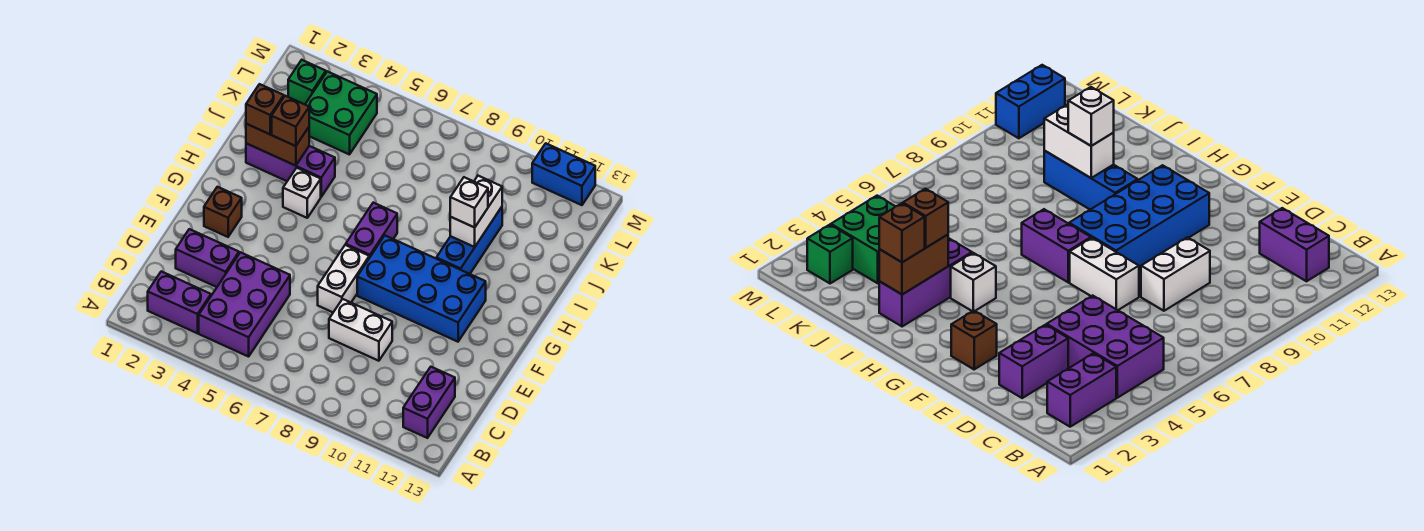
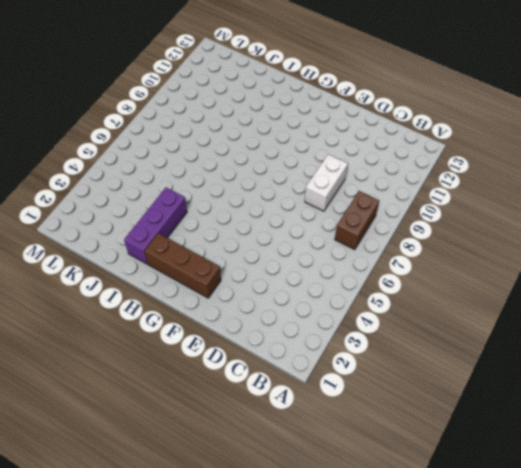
brown 1x2 brick [335,191,379,250] -> brown 1x2 brick moved to [246,124,309,166]
brown 1x3 brick [144,233,221,298] -> brown 1x1 brick [204,187,242,237]
none -> purple 1x2 brick [148,271,211,333]
none -> purple 2x3 brick [199,252,290,357]
none -> purple 1x2 brick [403,367,455,438]

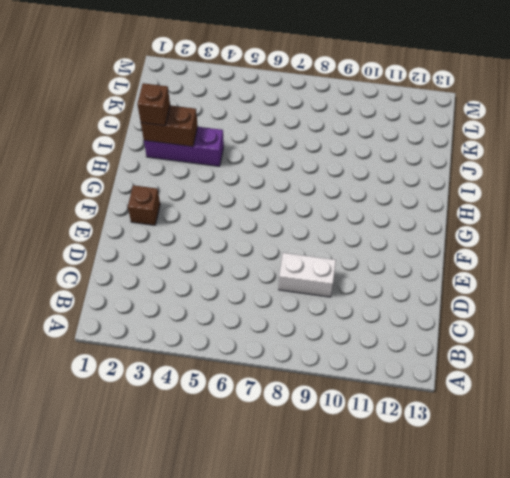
none -> purple 1x2 brick [148,271,211,333]
none -> purple 2x3 brick [199,252,290,357]
none -> purple 1x2 brick [403,367,455,438]

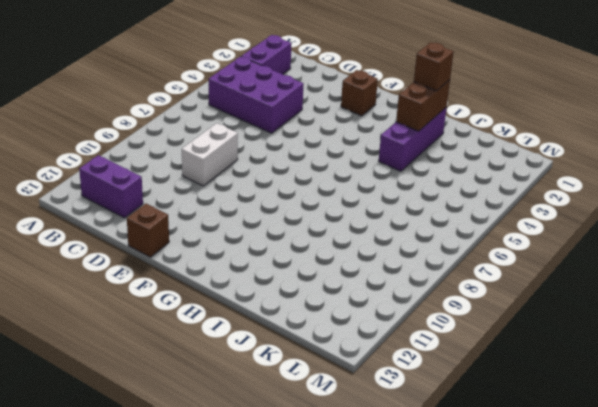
brown 1x1 brick [127,204,169,257] -> brown 1x1 brick moved to [272,96,309,146]
none -> purple 1x2 brick [176,229,239,287]
none -> white 1x2 brick [318,245,369,312]
none -> blue 2x4 brick [357,236,486,342]

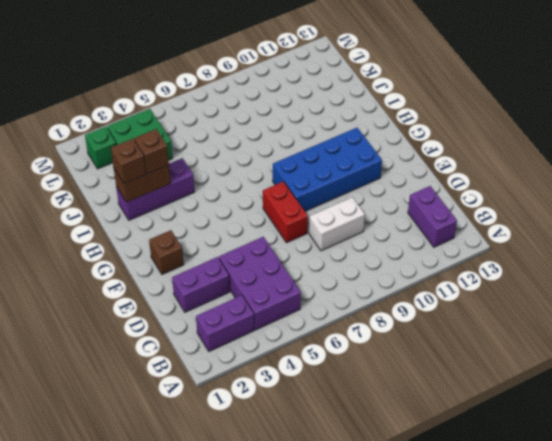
red 1x2 brick [263,181,308,243] -> white 1x2 brick [318,245,369,312]
none -> purple 1x2 brick [346,203,397,258]
none -> white 1x1 brick [283,168,321,218]
none -> blue 1x3 brick [436,207,502,274]

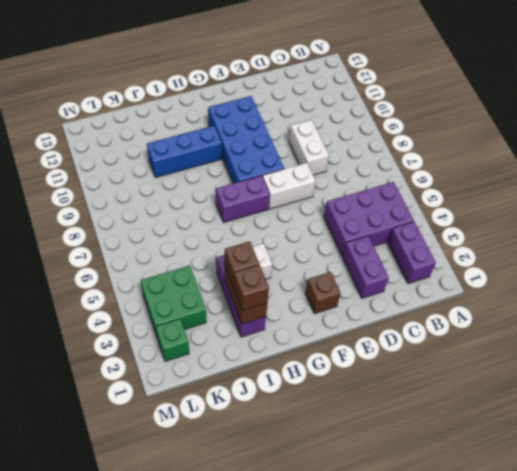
none -> purple 1x2 brick [403,367,455,438]
none -> blue 1x2 brick [532,143,595,205]
none -> white 1x2 brick [450,176,502,247]

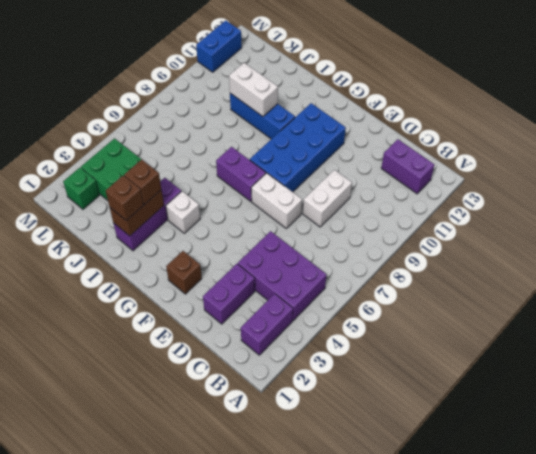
none -> white 1x1 brick [450,177,488,227]

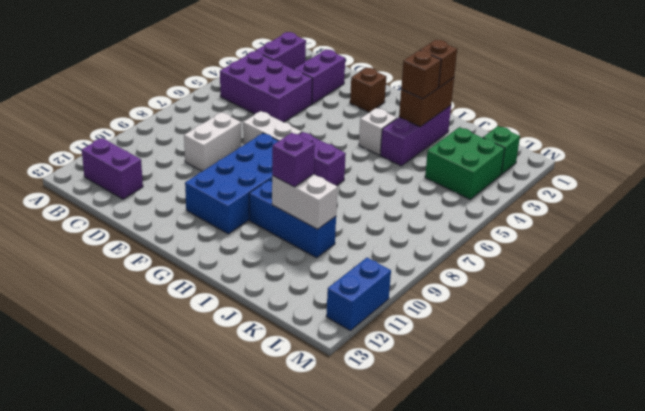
purple 1x1 brick [272,133,315,187] -> white 1x1 brick [450,177,488,227]

